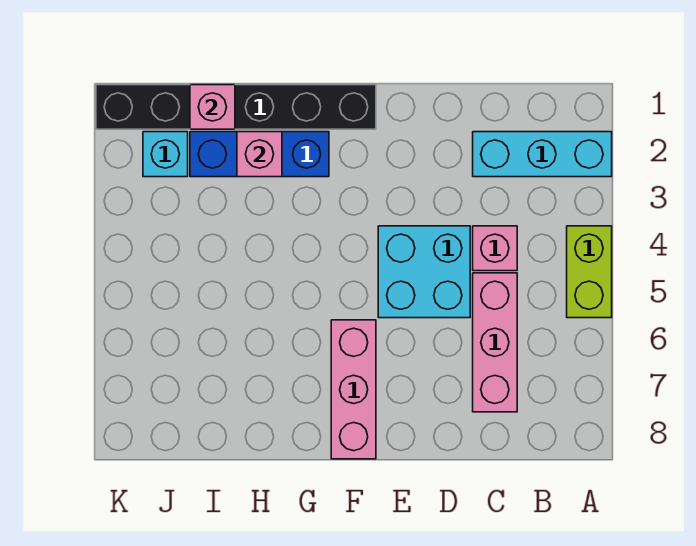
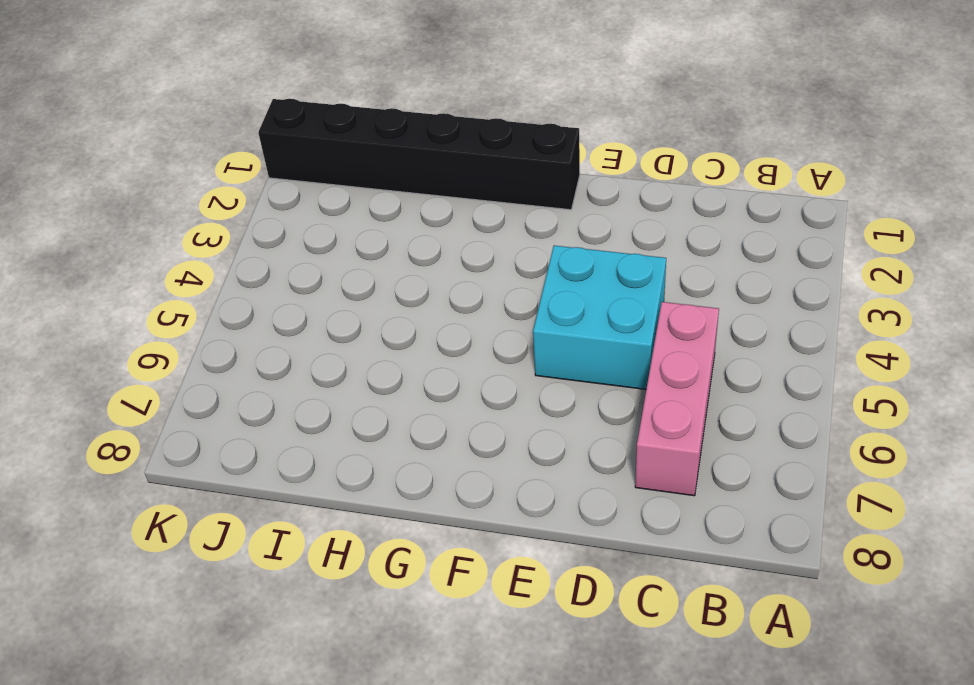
none -> cyan 1x3 brick [473,132,612,177]
none -> lime 1x2 brick [567,226,612,318]

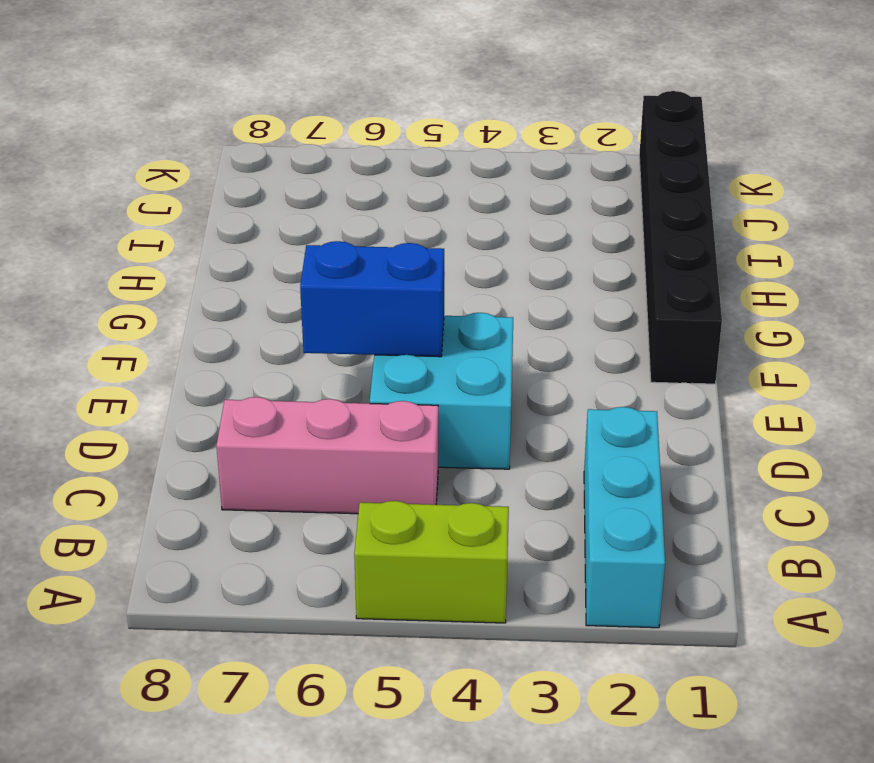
blue 1x2 brick [300,241,444,357] -> none
none -> pink 1x1 brick [473,226,517,271]
none -> pink 1x3 brick [331,320,376,459]

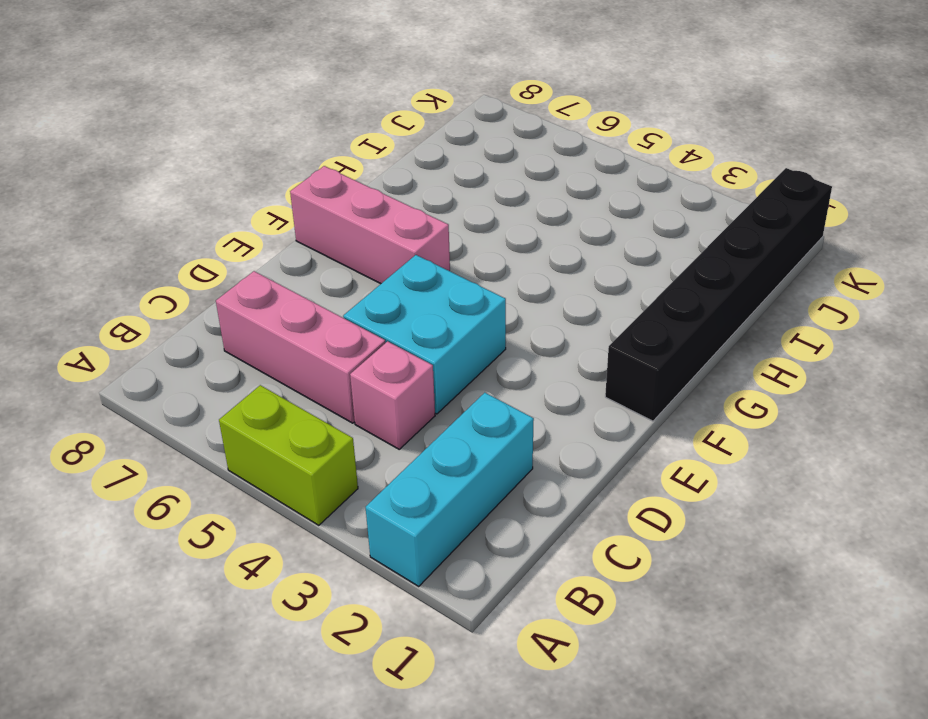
none -> blue 1x3 brick [190,132,329,177]
none -> cyan 1x1 brick [143,132,188,177]

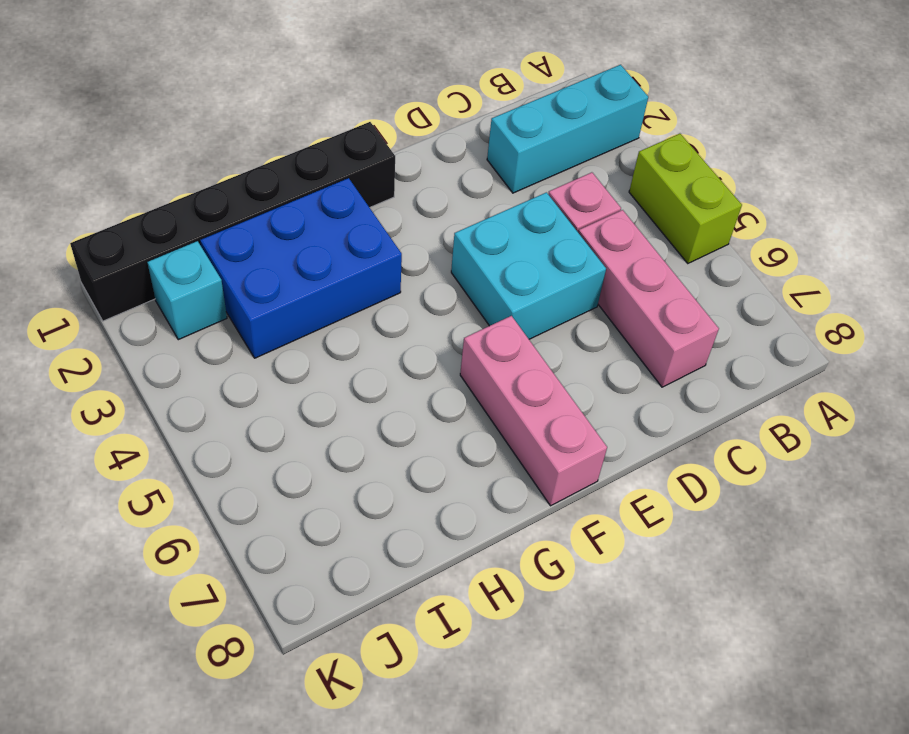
blue 2x3 brick [200,178,402,358] -> blue 1x3 brick [190,132,329,177]
none -> pink 1x1 brick [237,132,282,177]
none -> pink 1x1 brick [190,85,235,129]

